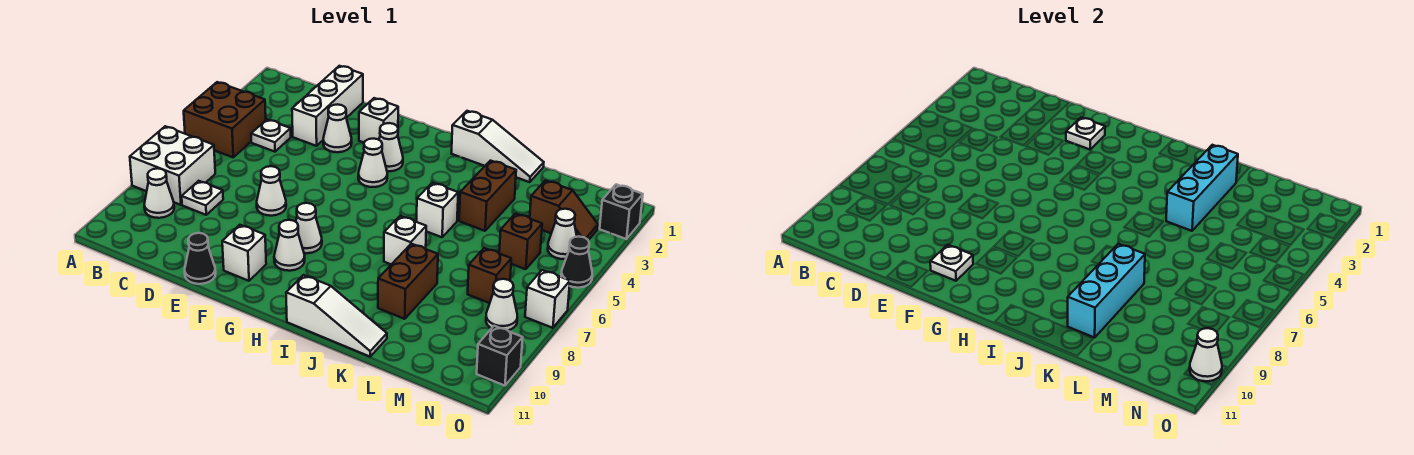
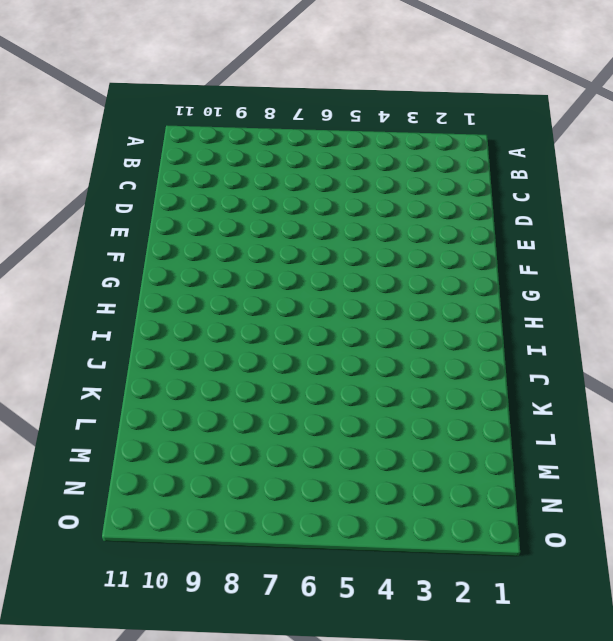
none -> brown 2x2 brick [184,82,266,157]
none -> white 2x2 brick [130,126,215,205]
none -> white 1x1 cone [144,169,174,218]
none -> white 1x1 plate [251,120,291,152]

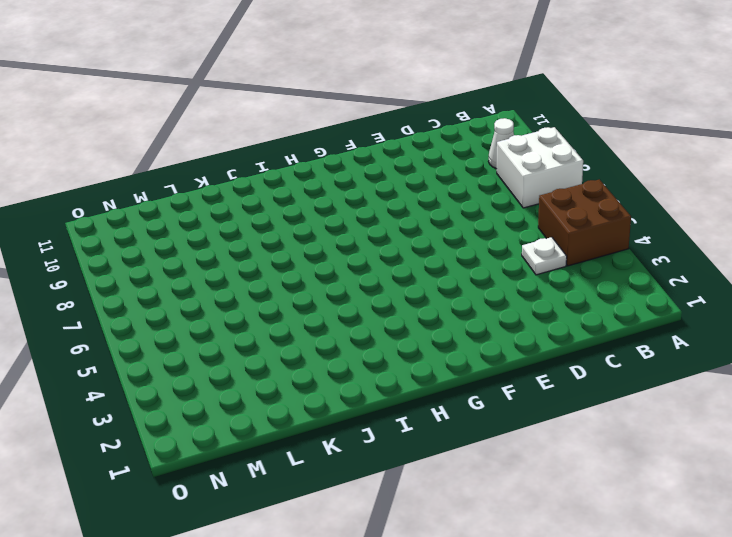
none -> white 1x1 plate [182,181,223,215]
none -> white 1x3 brick [292,66,363,146]
none -> white 1x1 cone [323,104,352,152]
none -> white 1x1 cone [257,166,286,216]

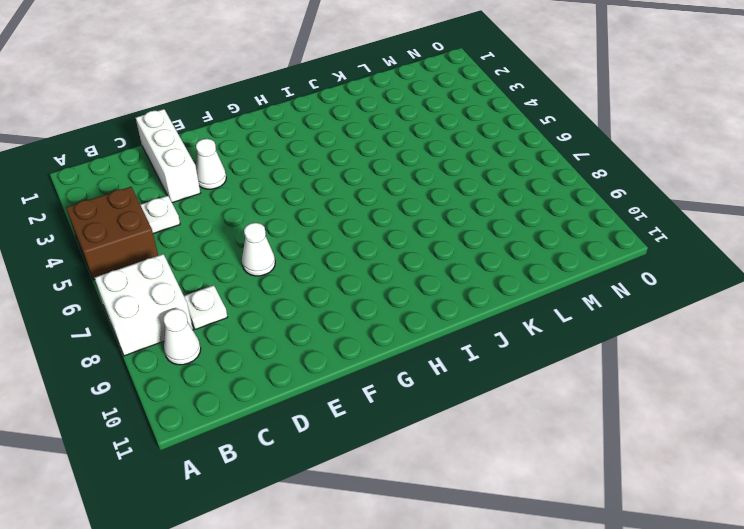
none -> black 1x1 cone [185,233,216,284]
none -> white 1x1 brick [359,98,398,142]
none -> white 1x1 brick [222,225,266,281]
none -> white 1x1 cone [379,123,403,171]

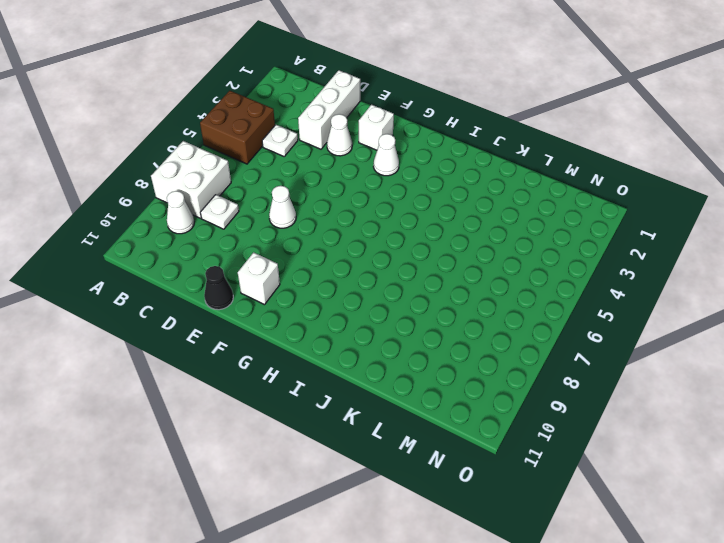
none -> white 1x1 cone [358,139,387,187]
none -> white 1x1 cone [296,203,322,253]
none -> white 1x1 cone [274,220,305,271]
none -> white 1x3 slope [451,111,544,182]

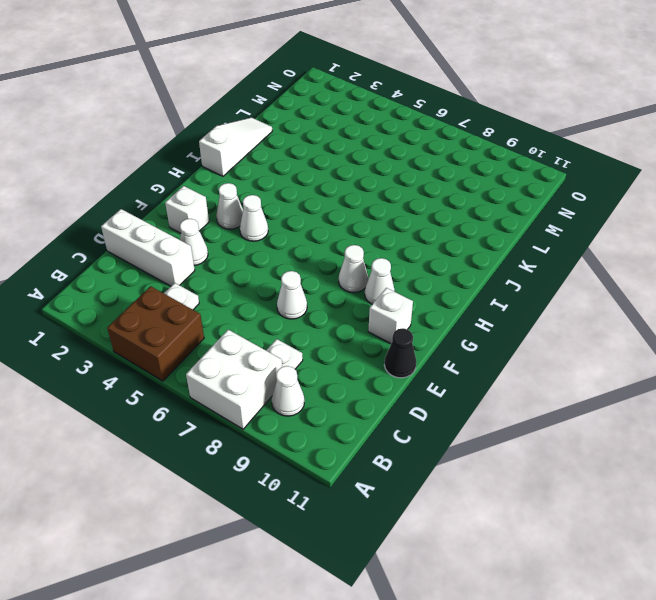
none -> white 1x3 slope [286,275,387,357]
none -> white 1x1 brick [416,183,458,237]
none -> white 1x1 brick [384,216,426,264]
none -> brown 1x2 brick [459,161,516,231]

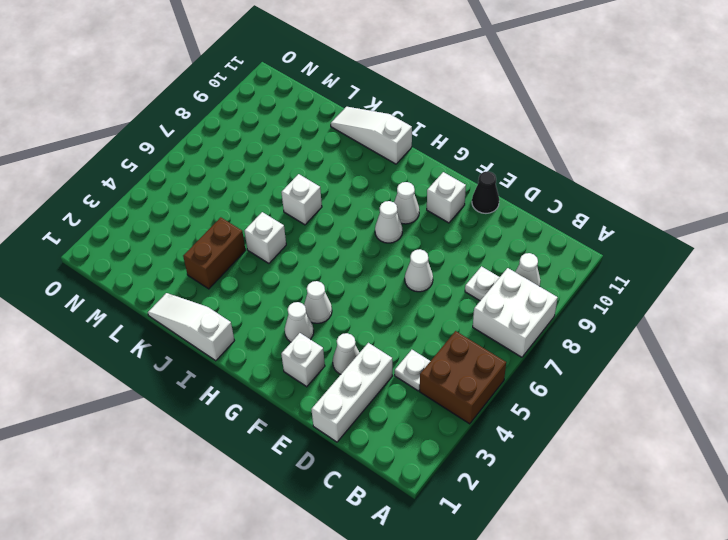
none -> brown 1x2 brick [378,244,438,319]
none -> brown 1x2 slope [530,180,598,240]
none -> brown 1x1 brick [499,214,542,269]
none -> brown 1x1 brick [468,248,511,303]

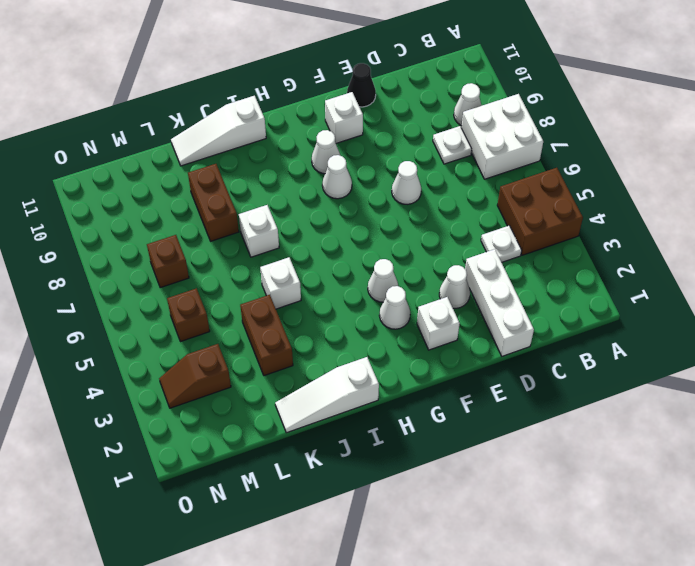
none -> white 1x1 cone [548,209,577,259]
none -> white 1x1 cone [486,279,517,330]
none -> black 1x1 brick [600,184,643,239]
none -> black 1x1 cone [561,237,592,288]

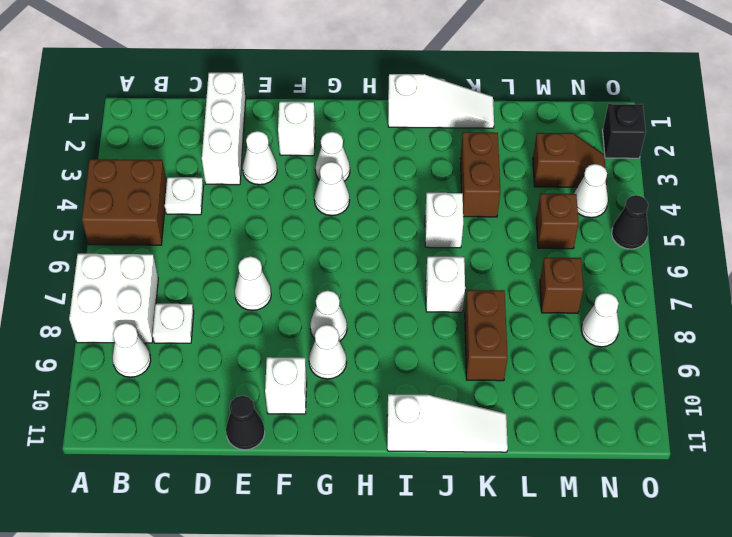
none -> white 1x1 brick [525,270,570,328]
none -> black 1x1 brick [477,326,523,386]
none -> white 1x1 plate [1066,118,1105,149]
none -> white 1x1 plate [930,245,973,281]

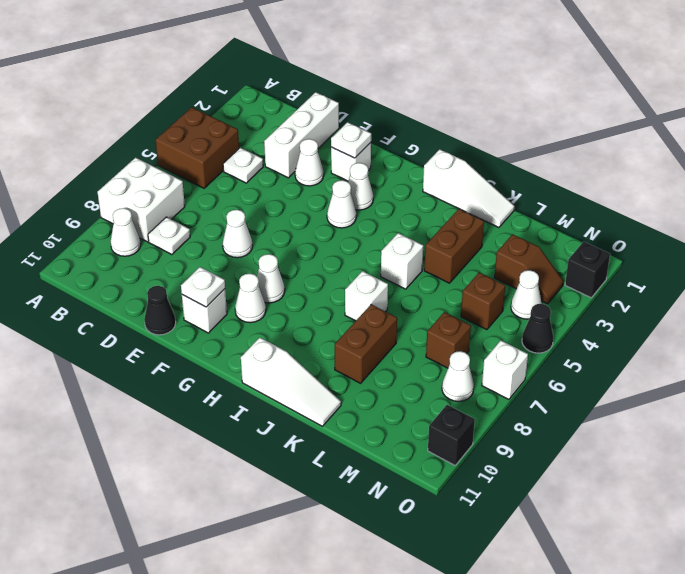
none -> cyan 1x3 brick [1166,145,1238,231]
none -> cyan 1x3 brick [1068,244,1145,338]
none -> white 1x1 cone [1190,328,1222,381]

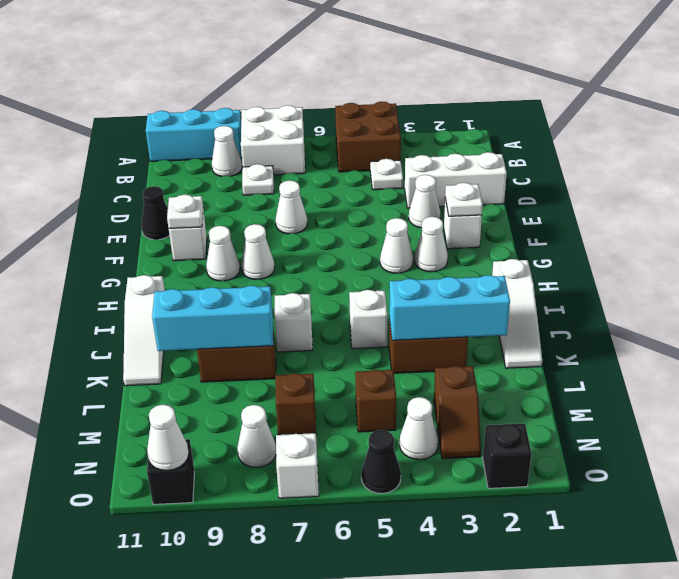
cyan 1x3 brick [146,108,242,161] -> none

